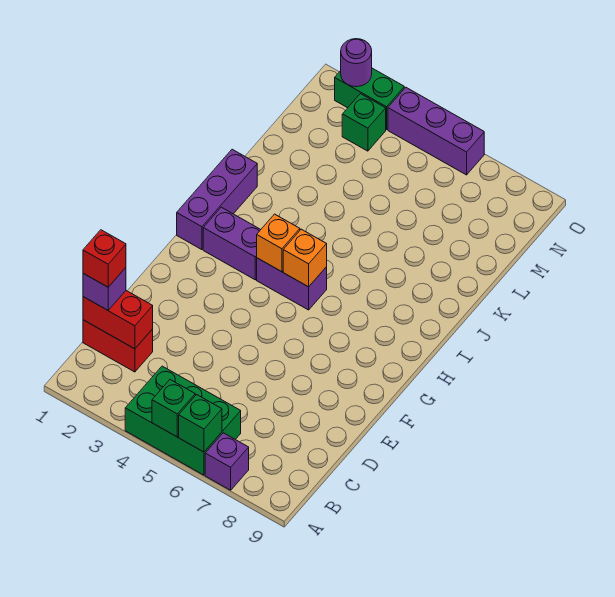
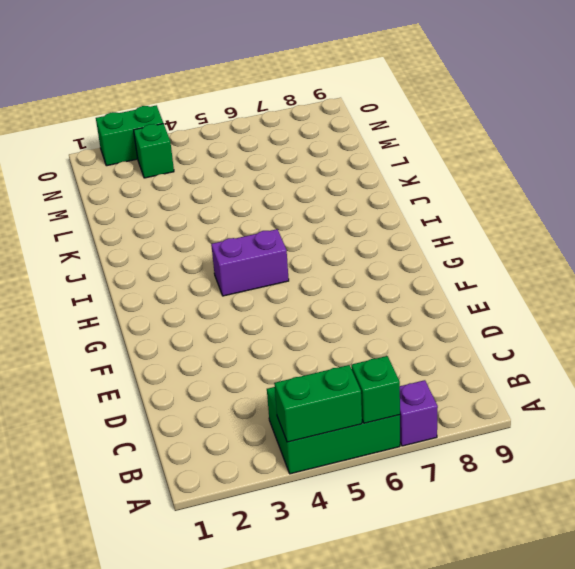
green 1x2 brick [274,365,362,442] -> green 1x1 brick [152,380,195,437]
none -> red 1x2 brick [83,320,153,372]
none -> purple 1x3 brick [177,149,257,250]
none -> purple 1x2 brick [203,207,261,280]

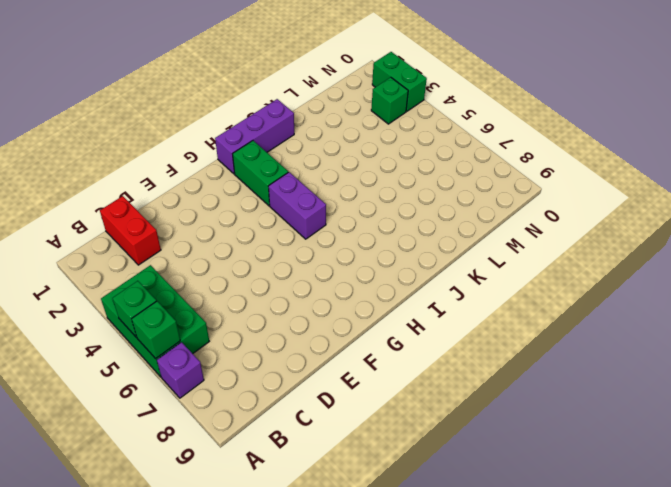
green 1x2 brick [233,141,288,206] -> purple 1x2 brick [203,207,261,280]
none -> purple 1x3 brick [388,88,484,175]
none -> red 1x2 brick [83,291,153,349]
none -> orange 1x1 brick [257,214,300,272]

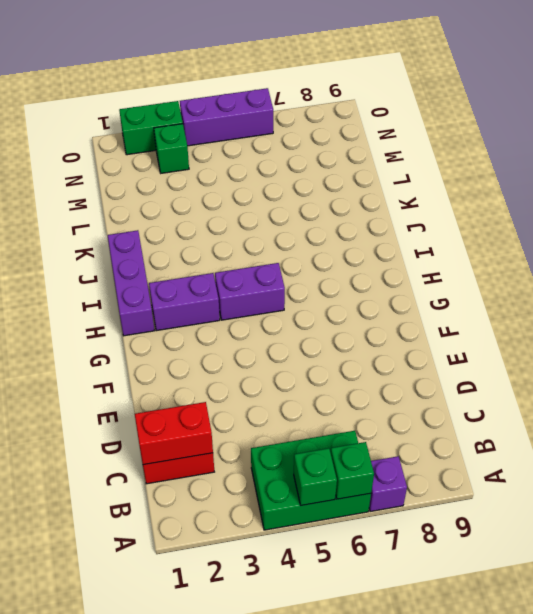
none -> orange 1x1 brick [257,214,300,272]
none -> orange 1x1 brick [283,229,327,287]
none -> purple 1x1 round brick [341,39,372,87]

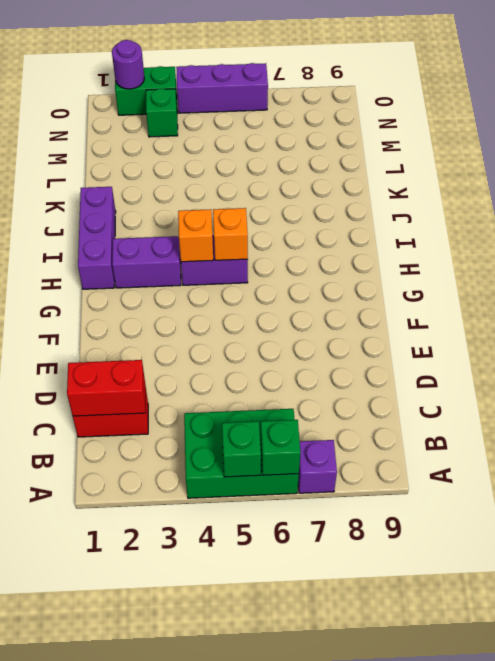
none -> purple 1x1 brick [83,268,126,310]
none -> red 1x1 brick [83,230,126,287]

